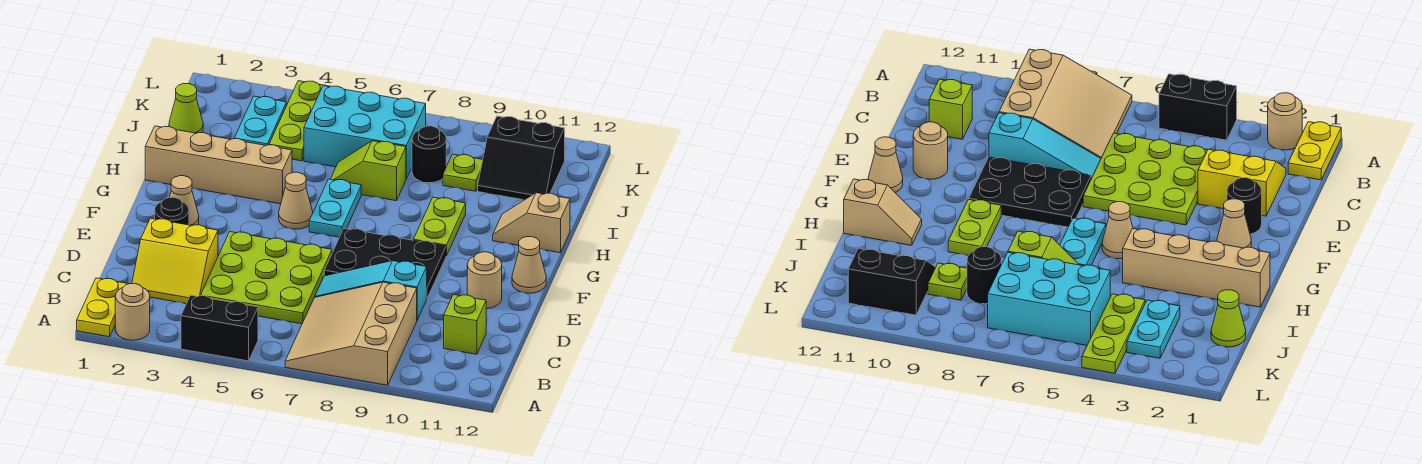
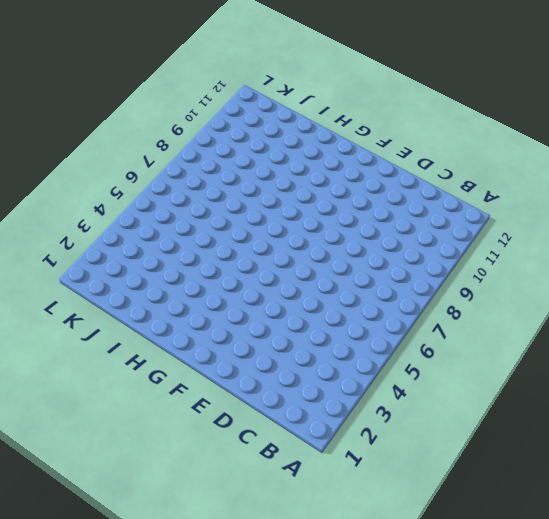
none -> yellow 1x2 plate [77,278,128,337]
none -> tan 1x1 round brick [115,284,150,340]
none -> black 1x2 brick [181,295,258,361]

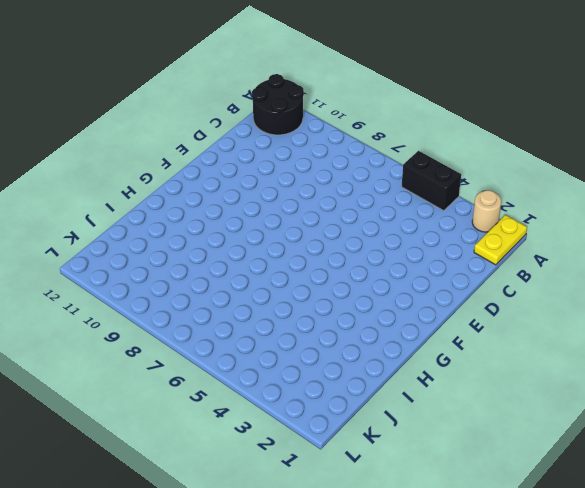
black 2x2 round brick [252,74,304,135] -> none
none -> tan 3x3 slope [285,282,417,385]
none -> yellow 2x2 slope [132,218,218,304]
none -> lime 3x3 plate [201,232,332,324]

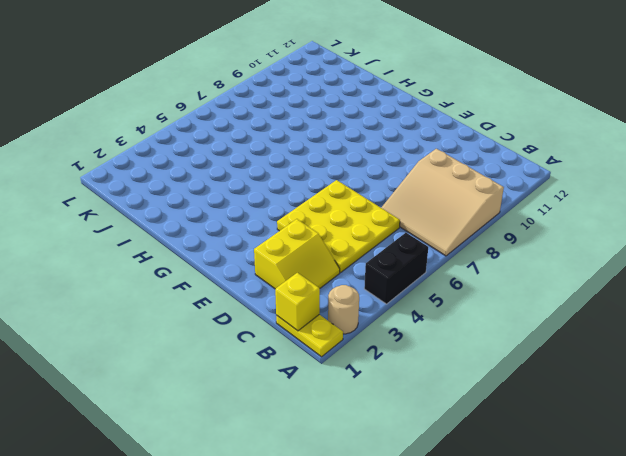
yellow 1x1 brick [275,273,320,331] -> none
yellow 3x3 plate [277,180,400,273] -> lime 3x3 plate [201,232,332,324]
none -> lime 1x1 brick [444,295,486,354]
none -> cyan 1x3 slope [315,261,427,320]
none -> black 1x1 round brick [155,197,189,225]

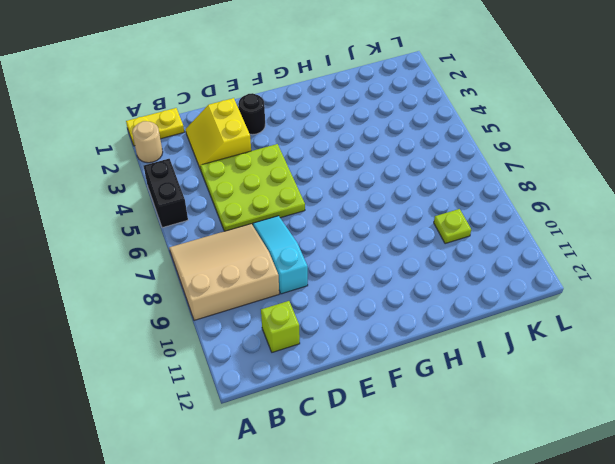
none -> black 2x3 plate [324,228,446,298]
none -> tan 1x1 round brick [467,252,502,309]
none -> tan 1x1 cone [170,176,199,226]

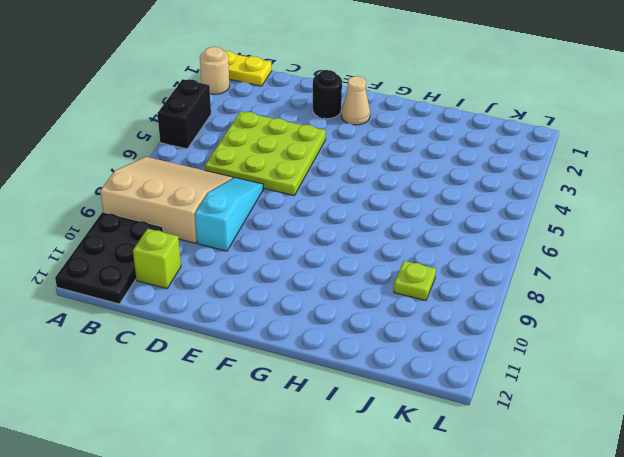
black 2x3 plate [55,212,163,304] -> black 2x3 plate moved to [324,228,446,298]
none -> yellow 2x2 slope [132,218,218,304]
none -> tan 1x1 round brick [467,252,502,309]
none -> tan 1x1 cone [512,237,546,293]

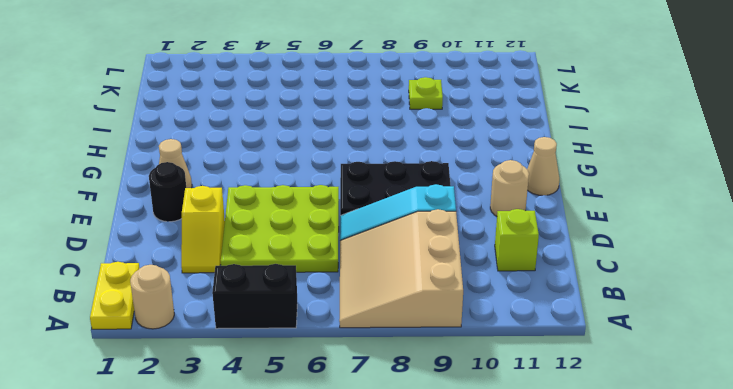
yellow 1x2 slope [181,186,225,273] -> yellow 2x2 slope [132,218,218,304]
none -> tan 1x1 cone [279,172,313,229]
none -> cyan 1x2 plate [309,179,361,237]
none -> lime 1x2 plate [413,197,466,256]

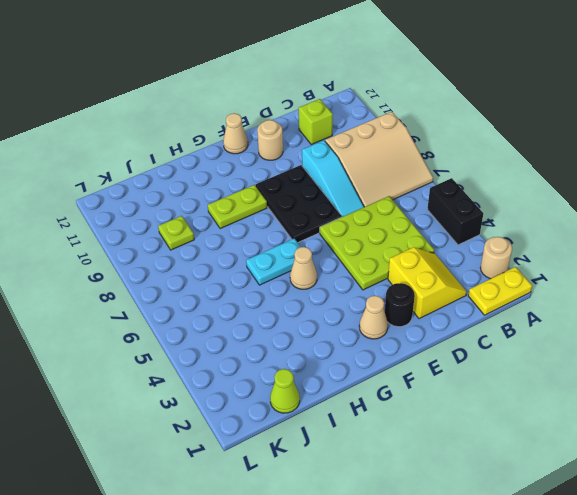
none -> tan 1x4 brick [145,126,292,204]
none -> tan 1x2 slope [493,193,570,253]
none -> lime 1x2 slope [331,141,406,201]

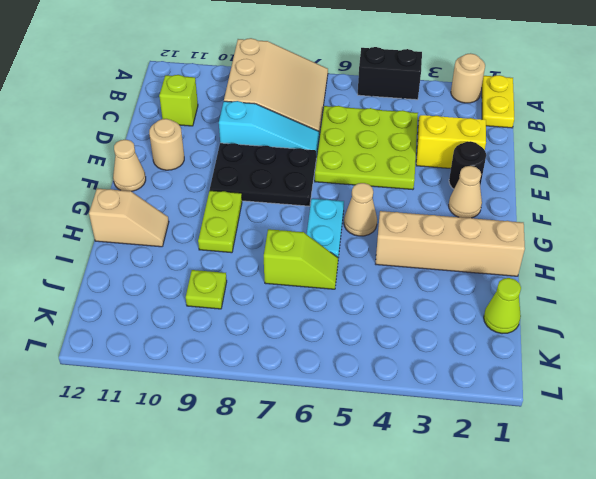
none -> cyan 1x2 plate [235,96,287,145]
none -> lime 1x3 plate [269,81,331,161]
none -> cyan 2x3 brick [304,86,426,179]

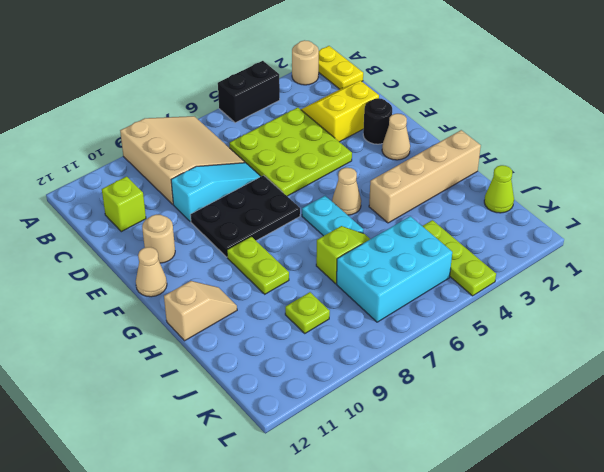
none -> cyan 1x2 plate [235,96,287,145]
none -> black 1x1 round brick [412,126,446,183]
none -> black 2x2 slope [478,116,565,200]

